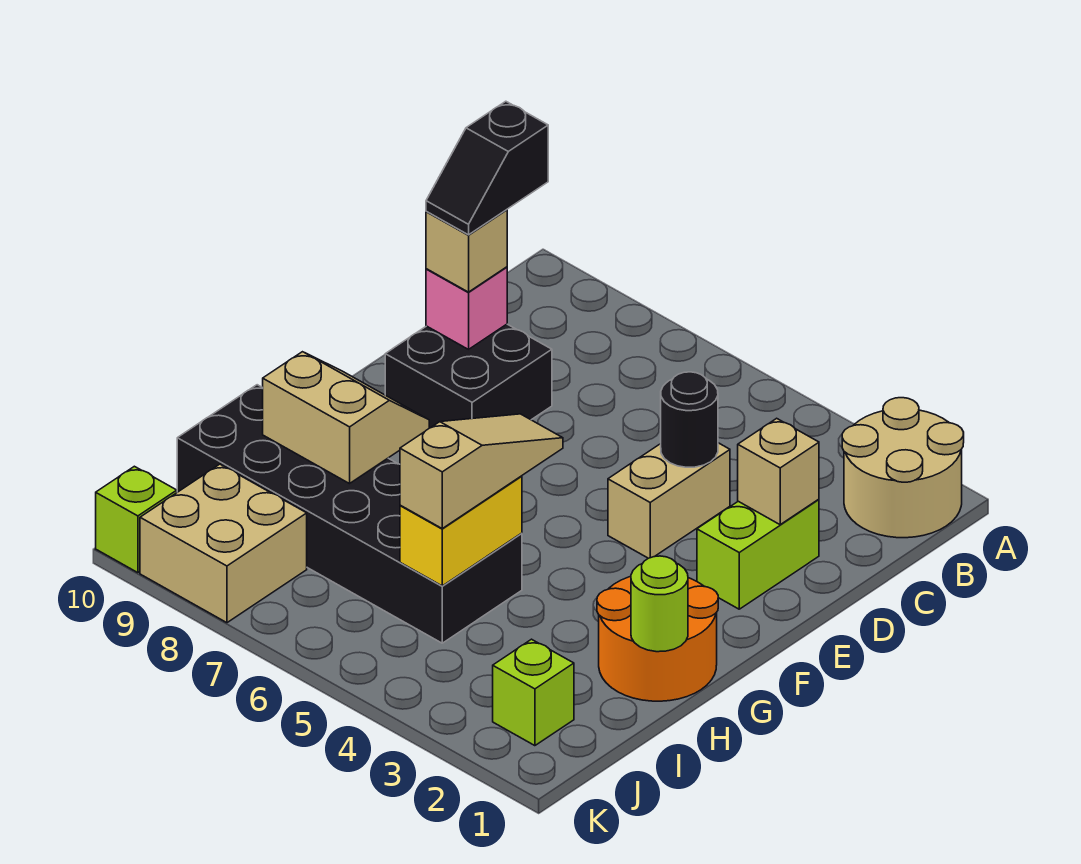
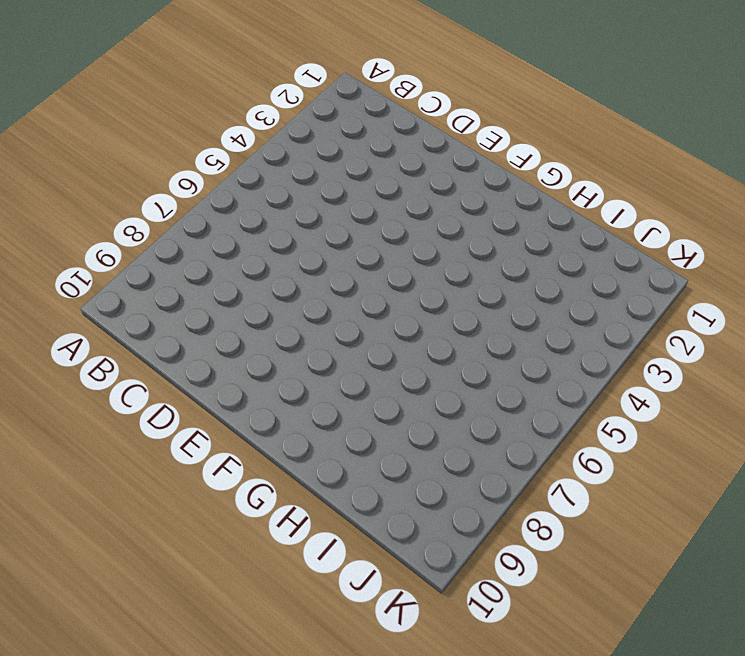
none -> tan 2x2 round brick [842,398,964,538]
none -> lime 1x2 brick [697,499,819,609]
none -> tan 1x2 brick [608,443,730,558]

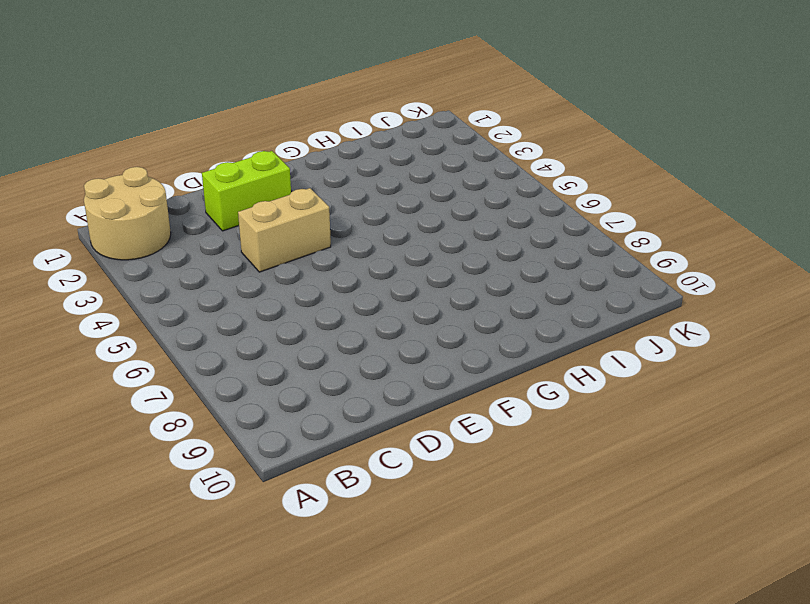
none -> black 2x2 brick [385,324,552,428]
none -> orange 2x2 round brick [597,577,718,701]
none -> black 2x6 brick [177,385,522,643]

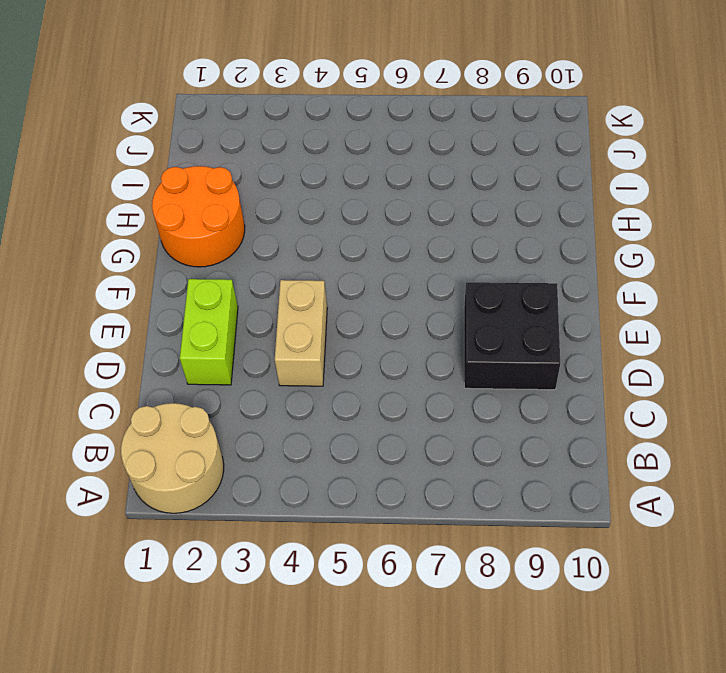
none -> black 2x6 brick [177,385,522,643]
none -> lime 1x1 brick [493,639,574,746]
none -> tan 2x2 brick [140,464,307,623]

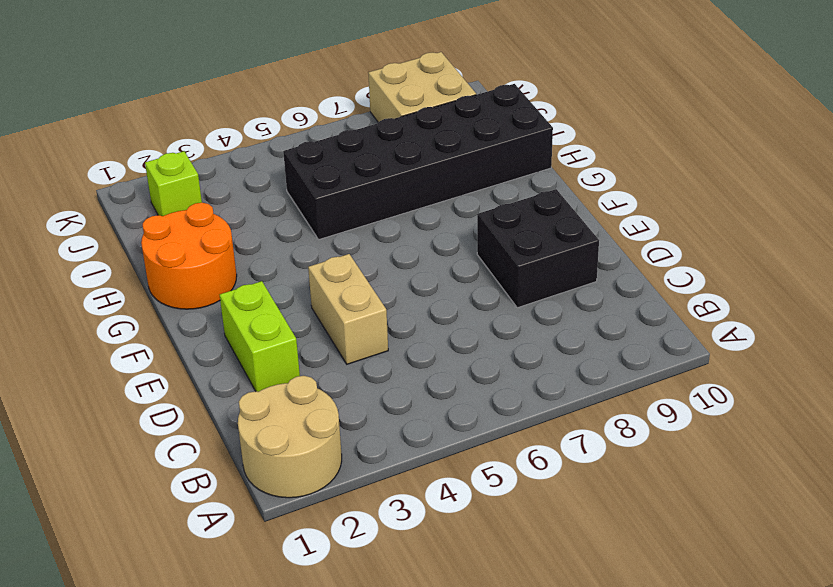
none -> lime 1x1 brick [96,466,177,573]
none -> tan 1x1 brick [738,418,819,525]
none -> black 1x1 round brick [661,372,718,467]

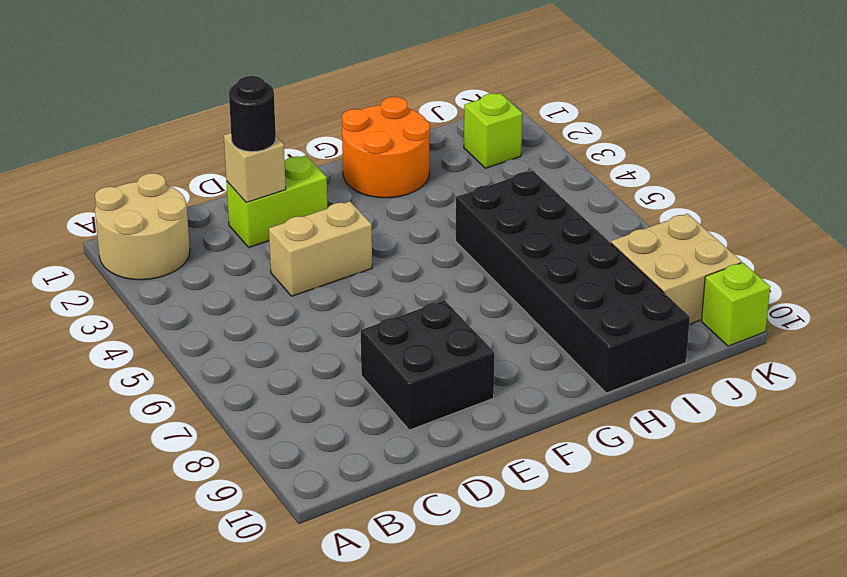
black 1x1 round brick [229,76,276,152] -> black 1x1 round brick moved to [661,372,718,467]
none -> pink 1x1 brick [426,267,507,349]
none -> tan 2x2 slope [263,352,429,484]
none -> lime 1x1 round brick [631,556,688,652]

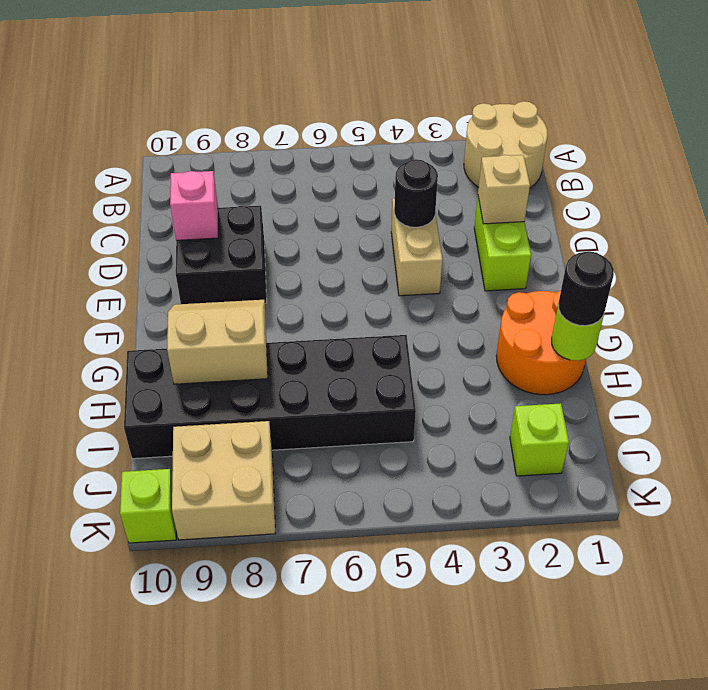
black 1x1 round brick [559,251,614,326] -> none
none -> yellow 1x2 brick [400,476,522,586]
none -> tan 1x1 brick [426,210,507,292]
none -> tan 1x3 slope [400,414,563,528]

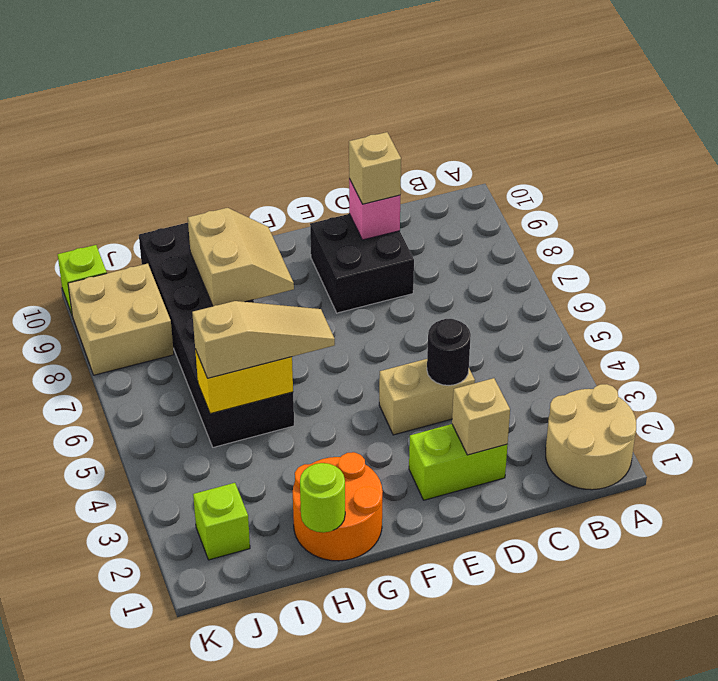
none -> black 1x2 slope [426,101,548,235]

